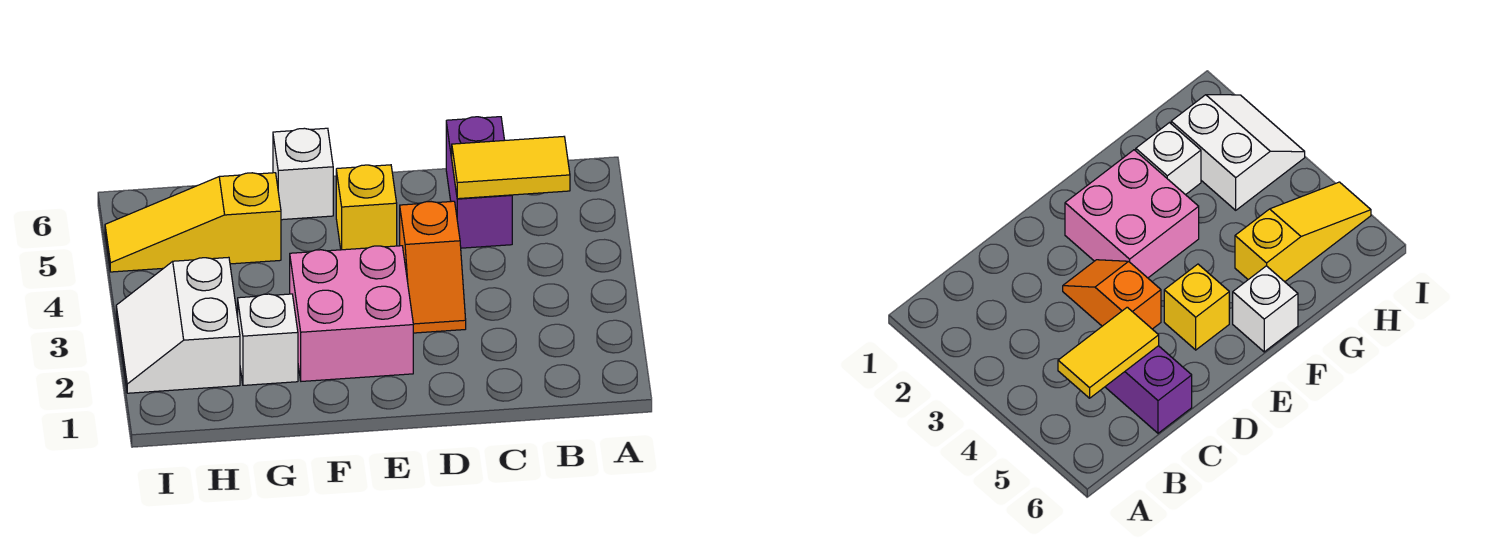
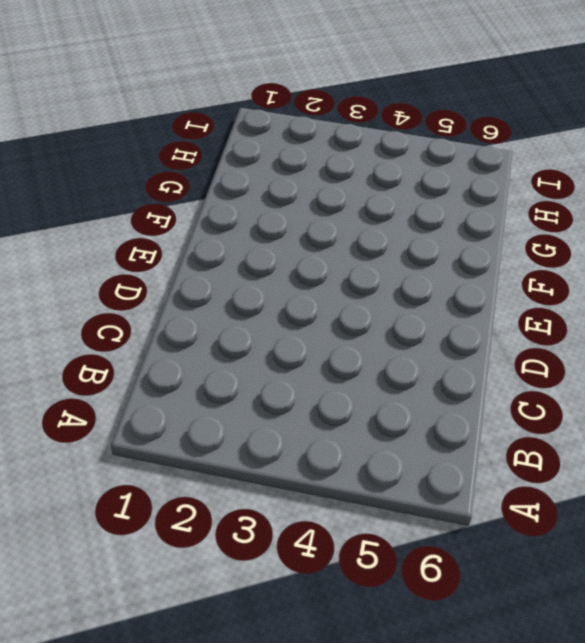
none -> purple 1x2 brick [446,117,512,248]
none -> orange 1x2 slope [400,201,466,333]

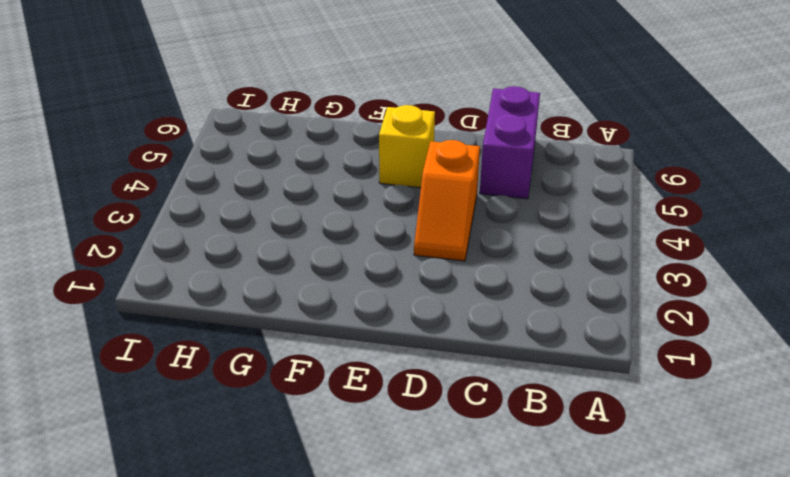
none -> pink 2x2 brick [290,246,413,381]
none -> white 1x1 brick [273,128,333,220]

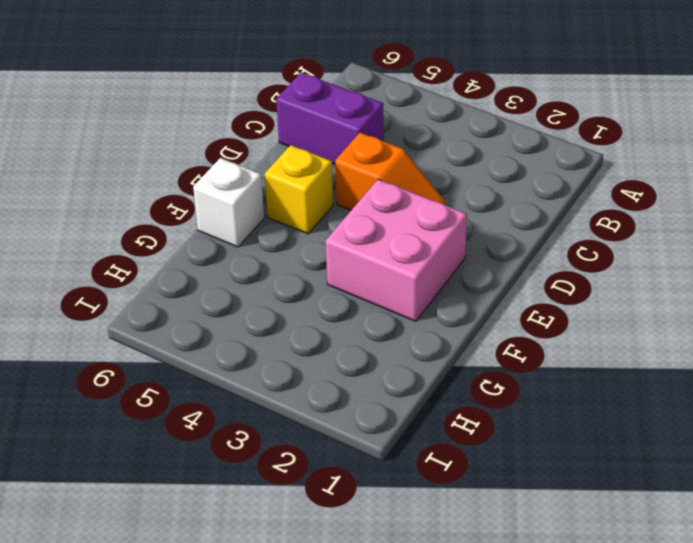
none -> white 1x1 brick [238,294,298,385]
none -> yellow 1x3 slope [105,173,281,272]

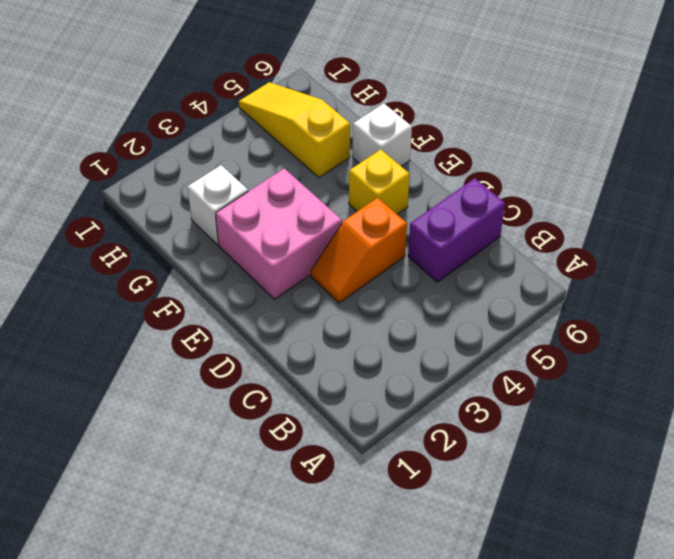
none -> white 2x2 slope [116,257,240,393]
none -> yellow 1x2 tile [452,137,570,199]

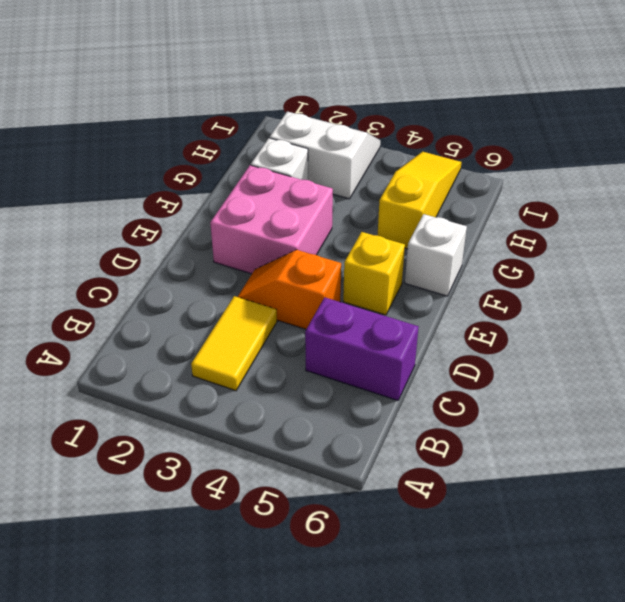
yellow 1x2 tile [191,296,277,391] -> yellow 1x2 tile moved to [452,137,570,199]

